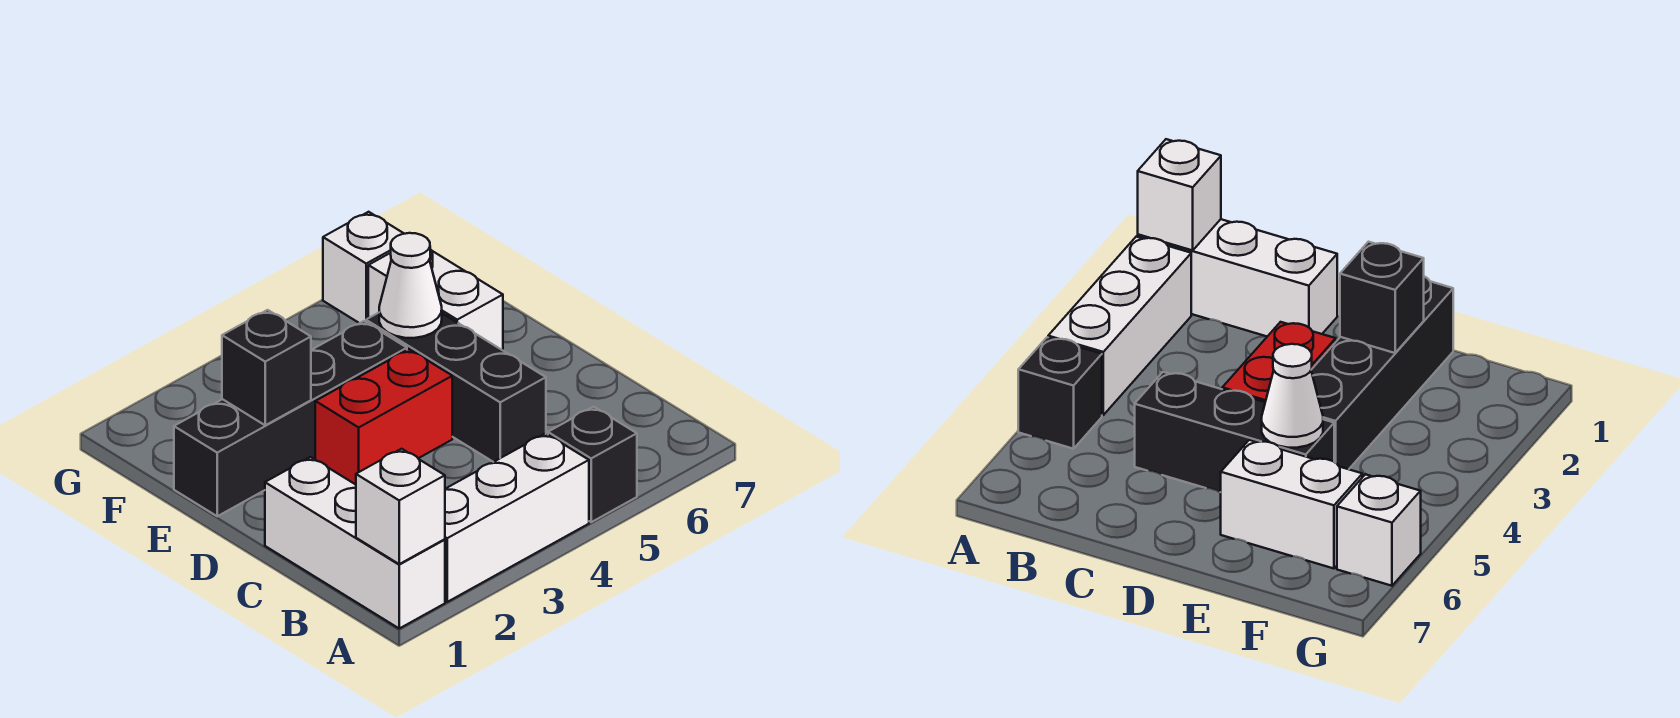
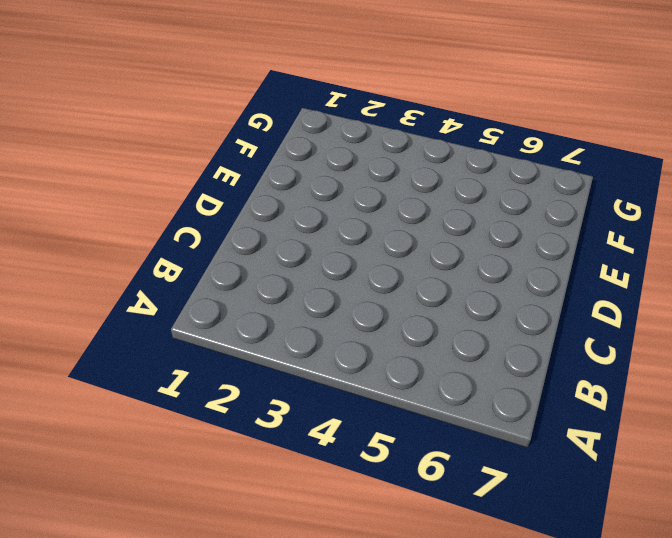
none -> white 1x3 brick [265,457,445,628]
none -> white 1x3 brick [445,433,589,602]

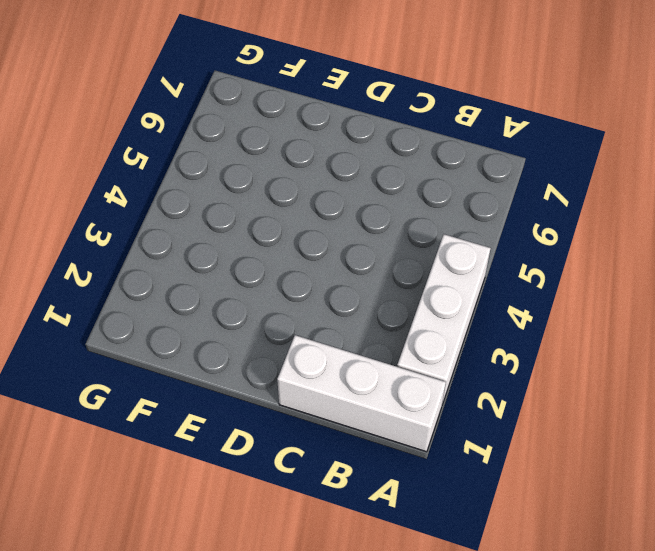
none -> black 1x1 brick [548,407,637,522]
none -> black 1x3 brick [366,313,546,462]

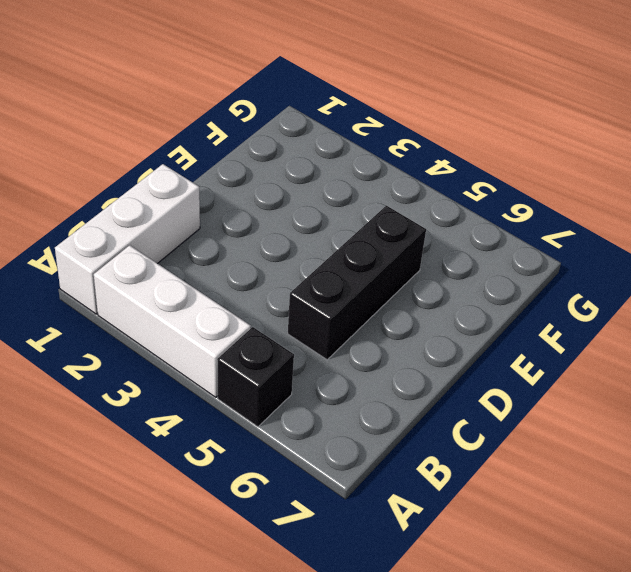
none -> red 1x2 brick [315,349,452,485]
none -> black 1x4 brick [174,321,407,516]

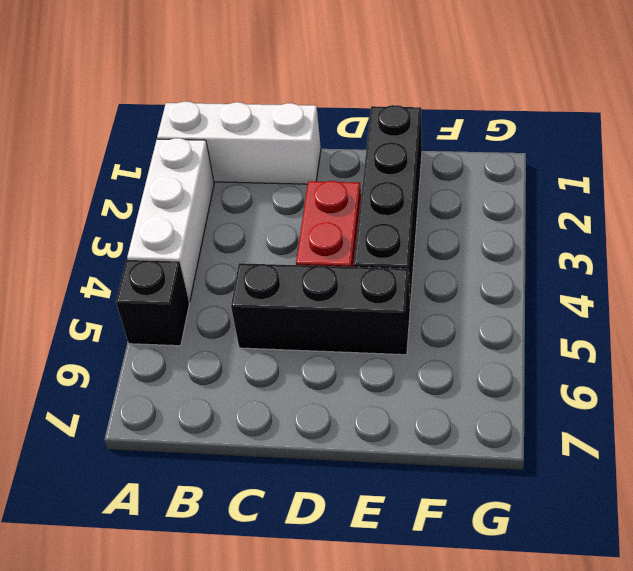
none -> white 1x2 brick [368,249,503,350]
none -> white 1x1 brick [323,212,404,323]

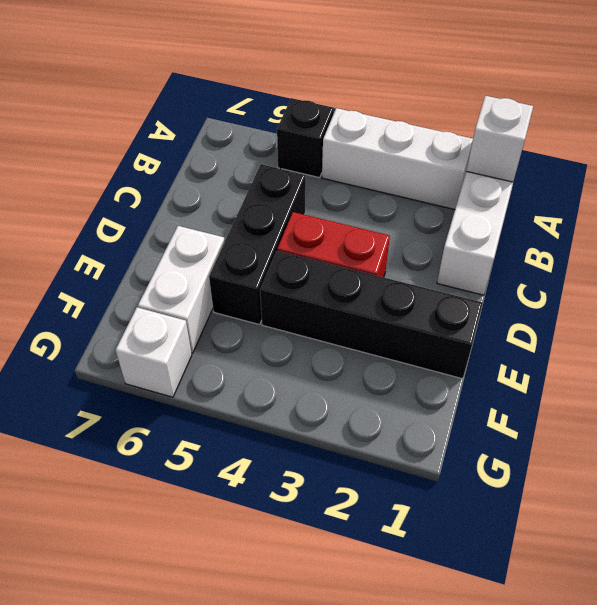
none -> black 1x1 brick [222,310,311,425]
none -> white 1x1 cone [379,233,442,338]

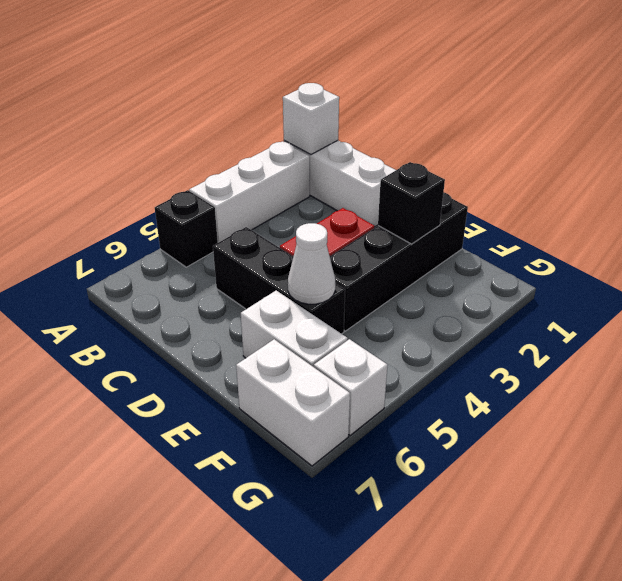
white 1x2 brick [236,339,350,466] -> none

